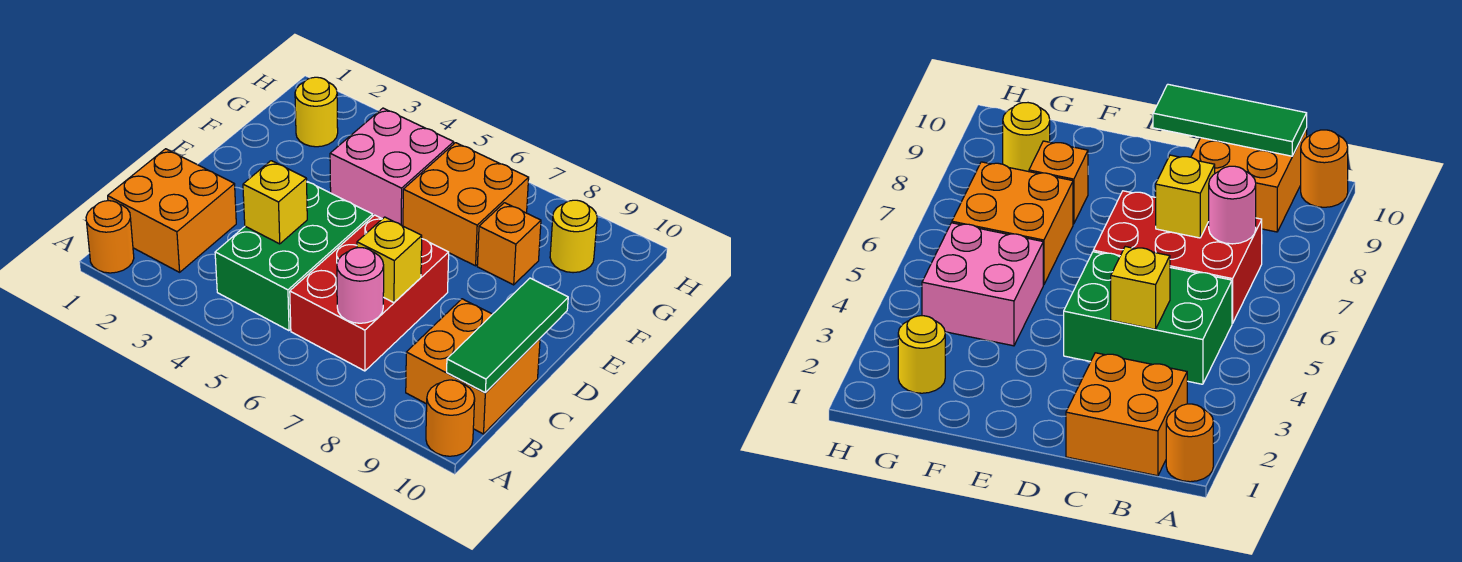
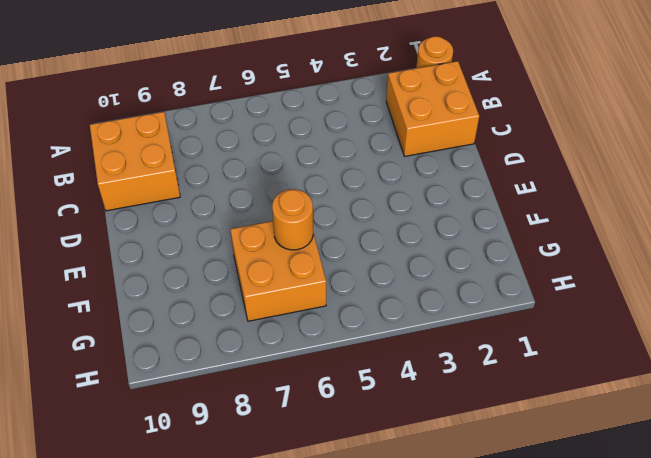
orange 1x1 round brick [272,189,313,250] -> orange 1x1 round brick moved to [426,380,475,456]
none -> green 2x3 brick [215,182,373,331]
none -> red 2x3 brick [290,215,449,371]
none -> pink 2x2 brick [330,108,454,226]

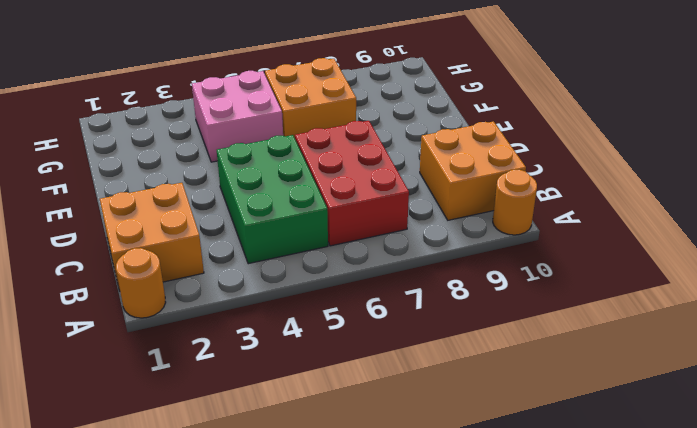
none -> orange 1x1 brick [477,203,541,285]
none -> yellow 1x1 round brick [295,77,338,147]
none -> yellow 1x1 round brick [550,200,597,273]

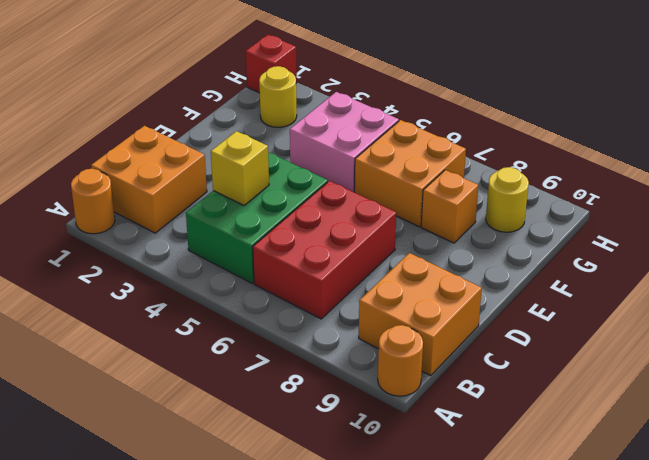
red 1x1 brick [246,35,297,93] -> none
none -> pink 1x1 round brick [337,248,384,323]
none -> green 1x3 tile [447,278,568,392]
none -> yellow 1x1 brick [357,217,422,303]

